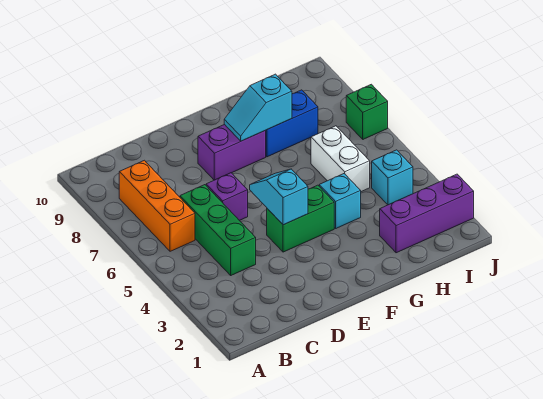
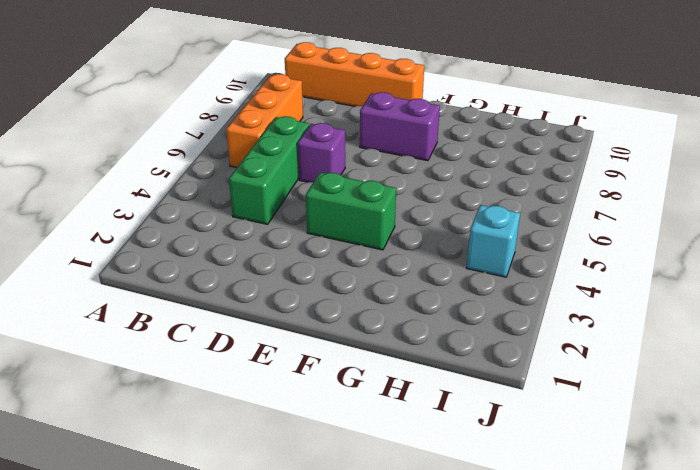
orange 1x4 brick [285,42,424,106] -> none
none -> cyan 1x1 brick [319,174,361,228]
none -> blue 1x2 brick [266,90,318,157]
none -> purple 1x3 brick [380,174,474,253]

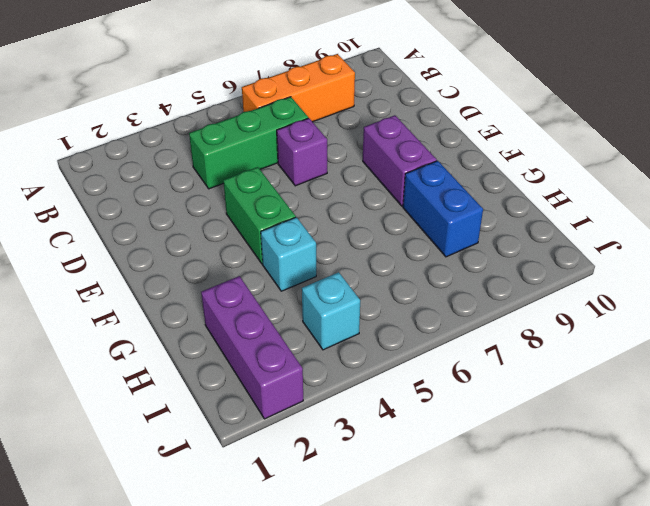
none -> white 1x2 brick [311,126,370,192]
none -> green 1x1 brick [346,84,388,139]
none -> cyan 1x2 slope [250,169,308,225]

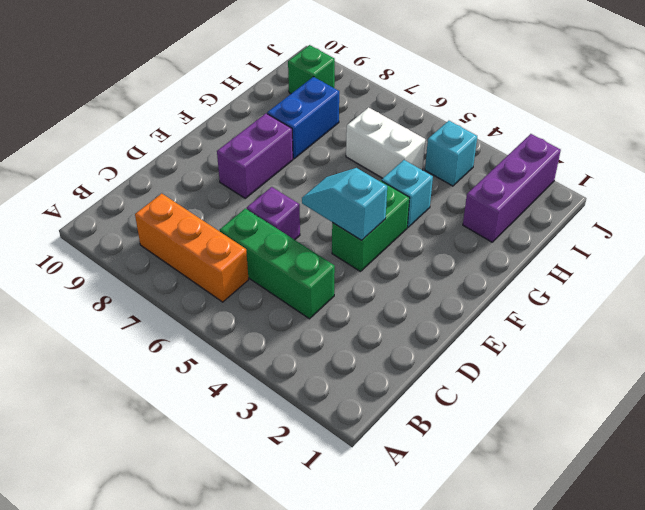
green 1x1 brick [288,45,335,94] -> green 1x1 brick moved to [346,84,388,139]
none -> cyan 1x2 slope [224,74,292,141]

